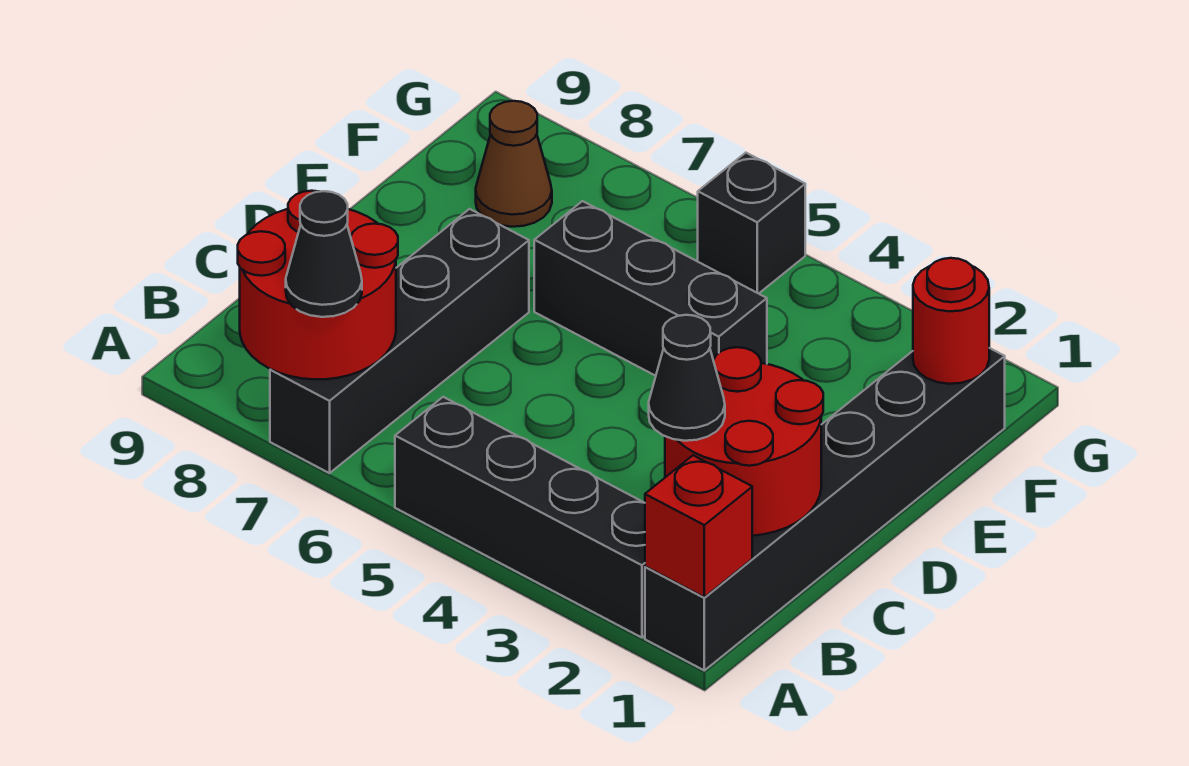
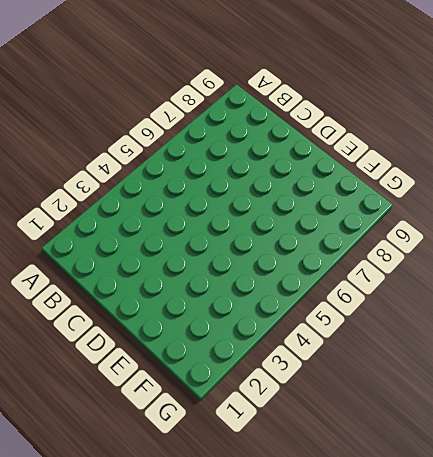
none -> black 1x6 brick [645,348,1005,670]
none -> black 1x4 brick [395,397,645,638]
none -> black 1x4 brick [270,209,529,473]

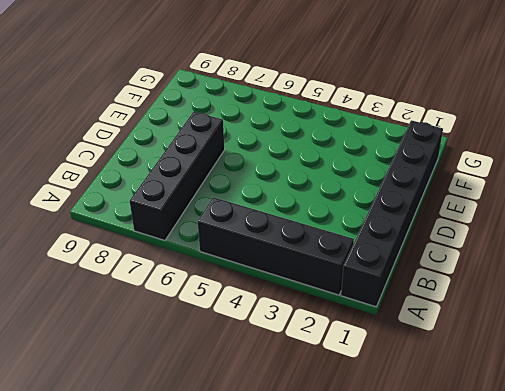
none -> black 1x3 brick [534,201,767,376]
none -> brown 1x1 cone [476,101,552,227]
none -> black 1x1 brick [698,153,805,294]

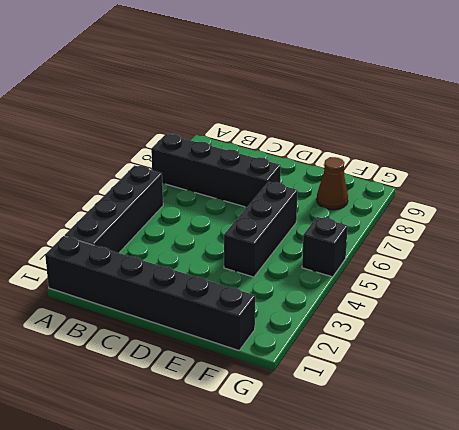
none -> red 1x1 brick [645,455,752,597]
none -> red 2x2 round brick [238,191,398,379]
none -> red 2x2 round brick [665,347,823,536]

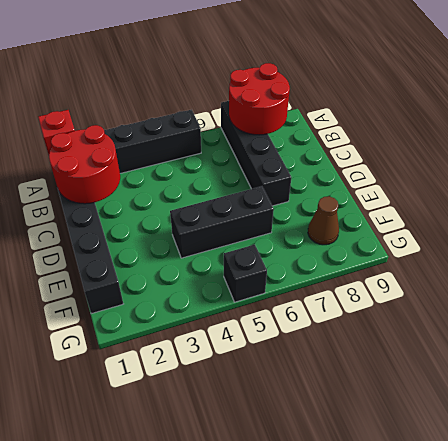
none -> red 1x1 round brick [913,258,989,384]
none -> black 1x1 cone [286,191,362,317]
none -> black 1x1 cone [649,315,725,441]

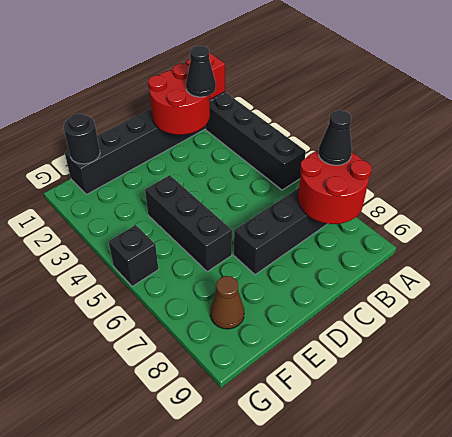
black 1x1 round brick [64,114,100,164] -> red 1x1 round brick [913,258,989,384]

